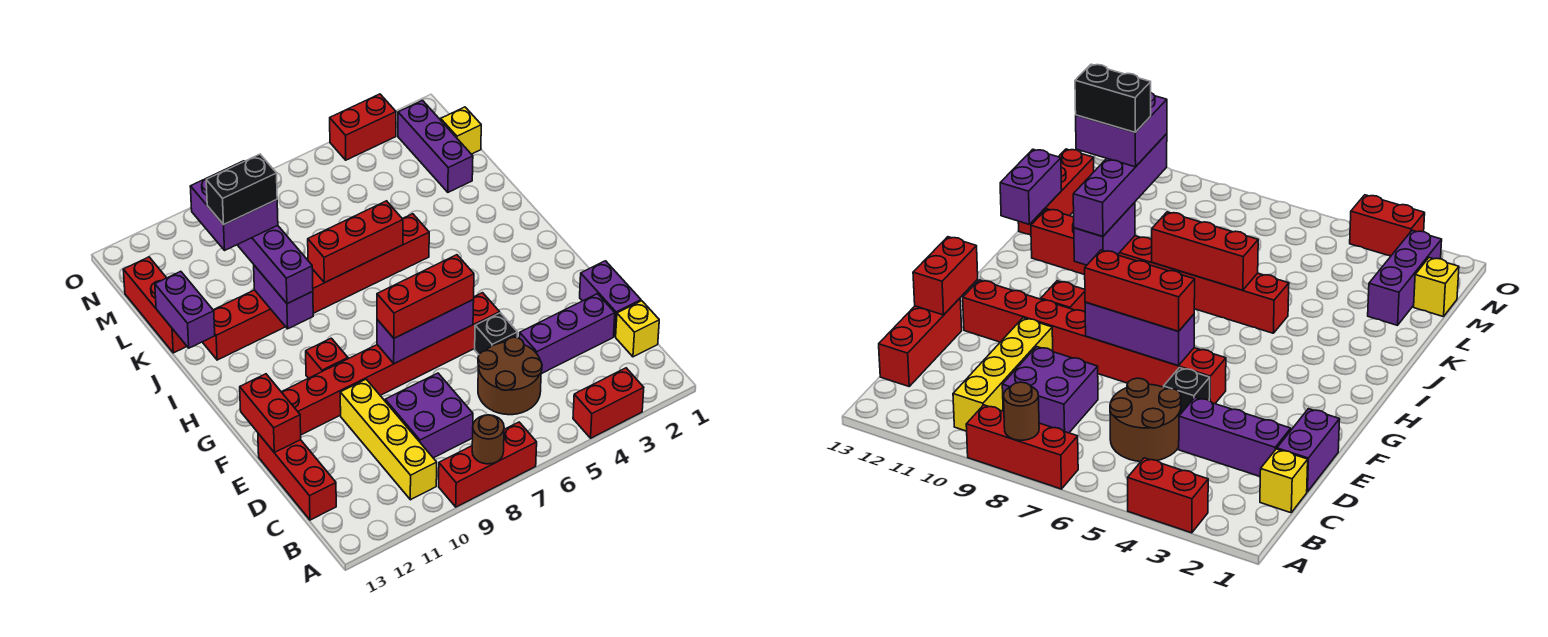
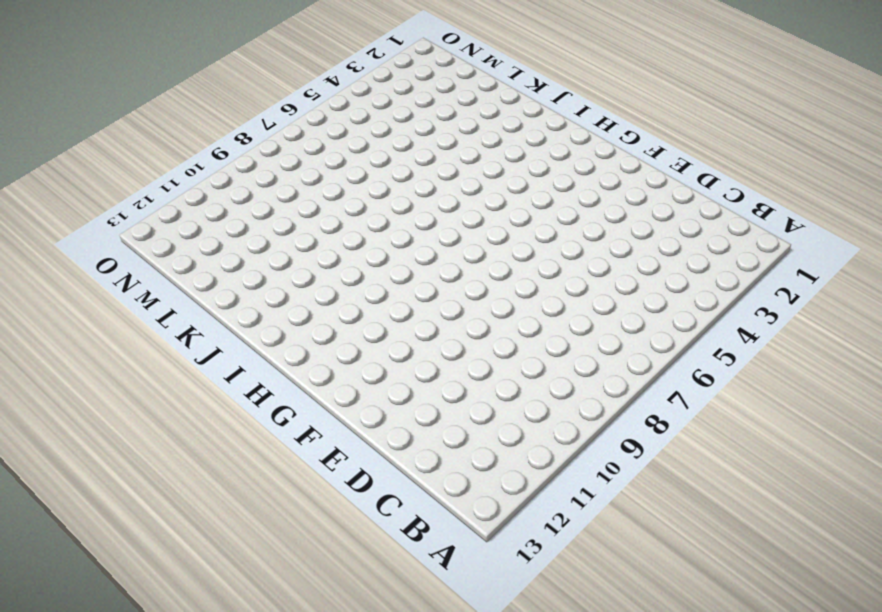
none -> red 1x2 brick [573,368,644,438]
none -> red 1x3 brick [439,422,537,507]
none -> yellow 1x4 brick [340,379,437,500]

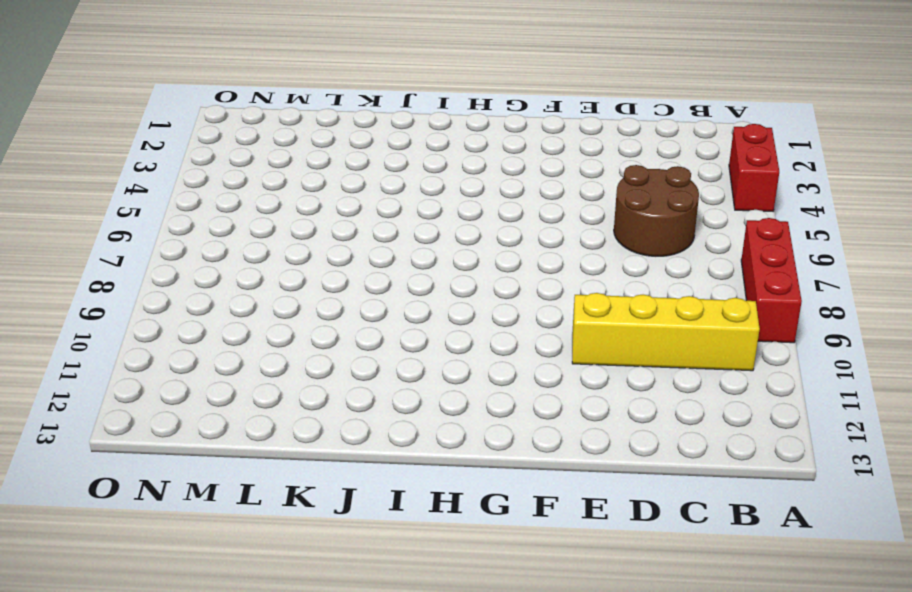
none -> yellow 1x1 brick [616,301,659,357]
none -> purple 2x2 brick [385,373,473,458]
none -> red 1x3 brick [258,433,336,520]

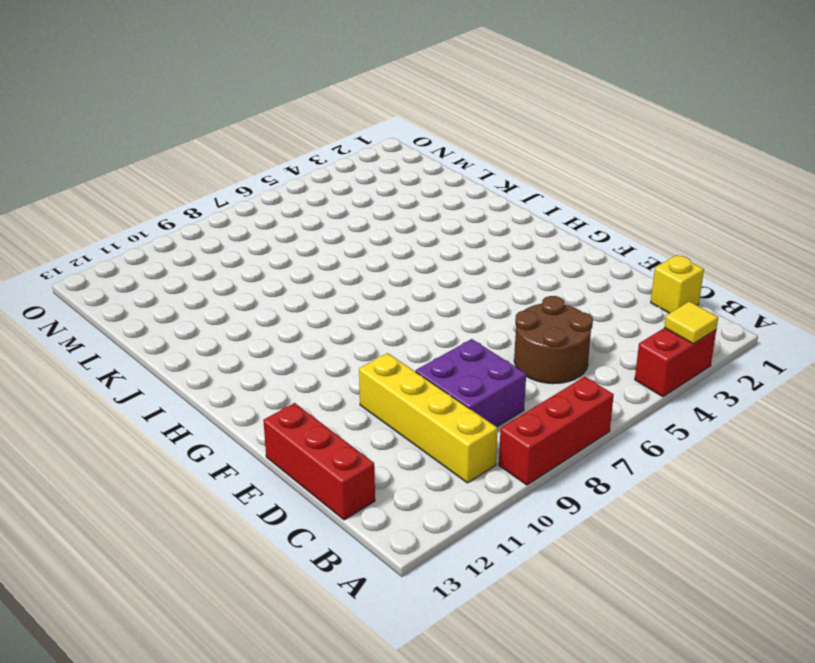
yellow 1x1 tile [664,301,718,344] -> none
none -> purple 1x2 brick [580,261,641,336]
none -> purple 1x3 brick [519,294,615,374]
none -> black 1x1 brick [475,313,518,354]

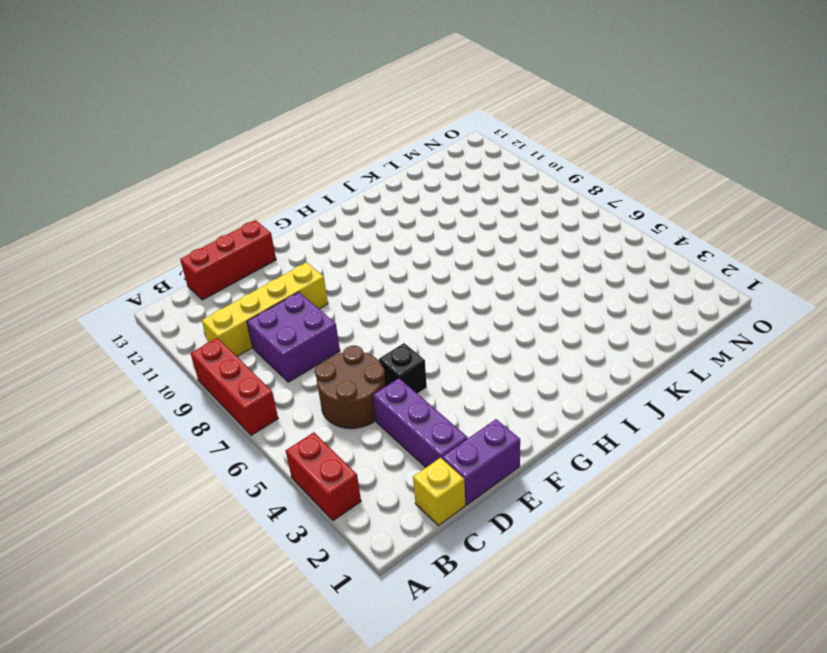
none -> red 1x8 brick [282,293,500,435]
none -> red 1x1 brick [306,338,348,378]
none -> red 1x8 brick [203,214,429,360]

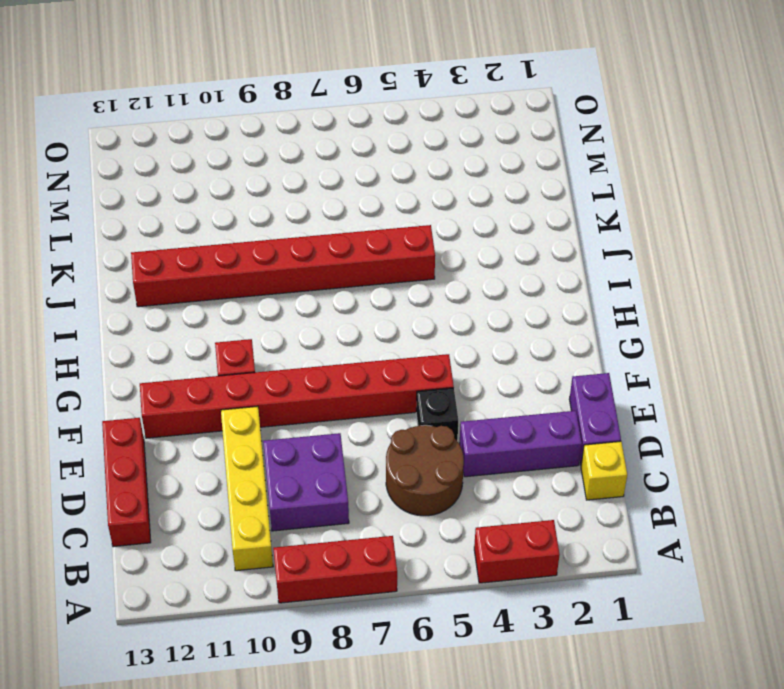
none -> red 1x3 brick [123,257,187,353]
none -> purple 1x3 brick [398,101,473,192]
none -> yellow 1x1 brick [441,107,481,154]

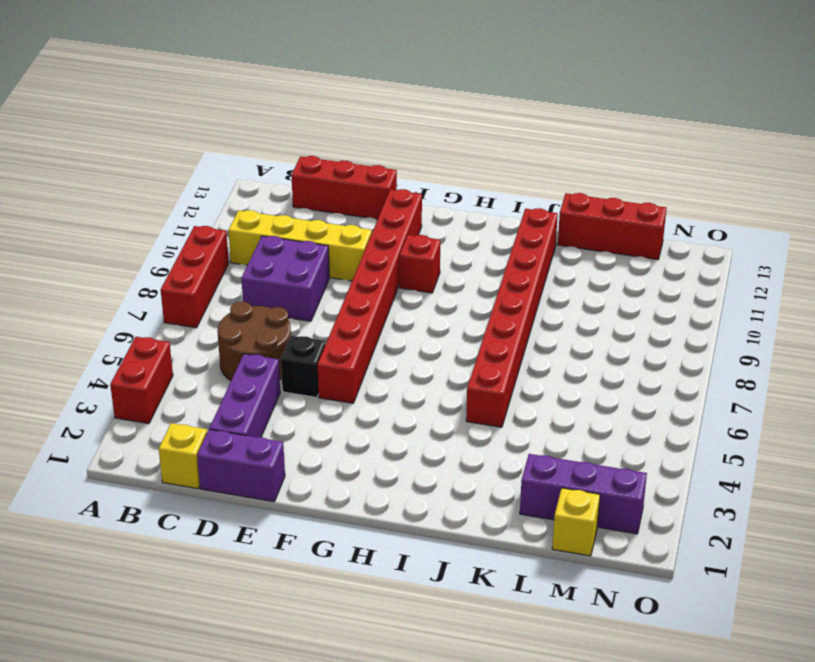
none -> red 1x2 brick [330,94,396,160]
none -> brown 1x1 round brick [472,415,504,464]
none -> red 1x2 brick [240,374,301,452]

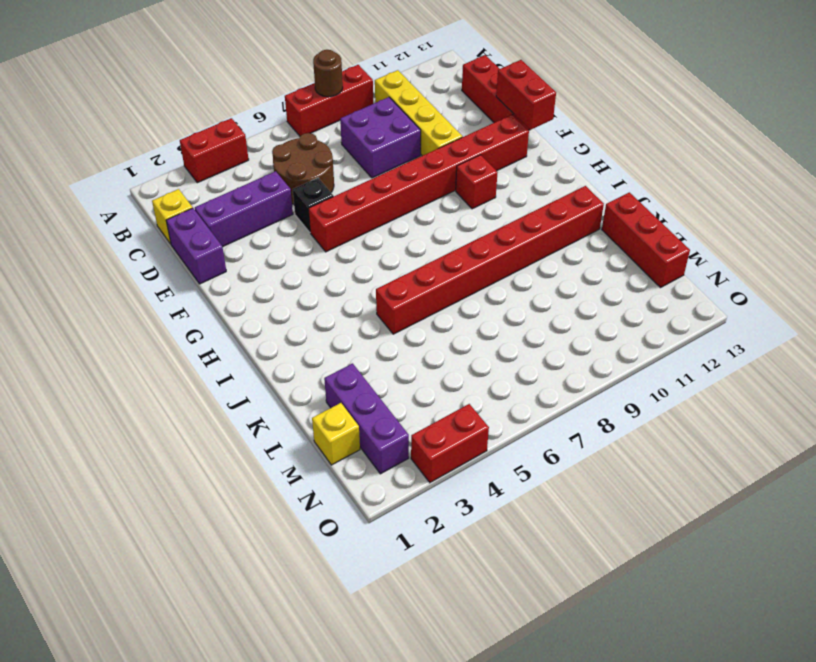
none -> purple 1x3 brick [377,300,474,364]
none -> purple 1x2 brick [254,265,313,329]
none -> red 1x3 brick [308,201,403,283]

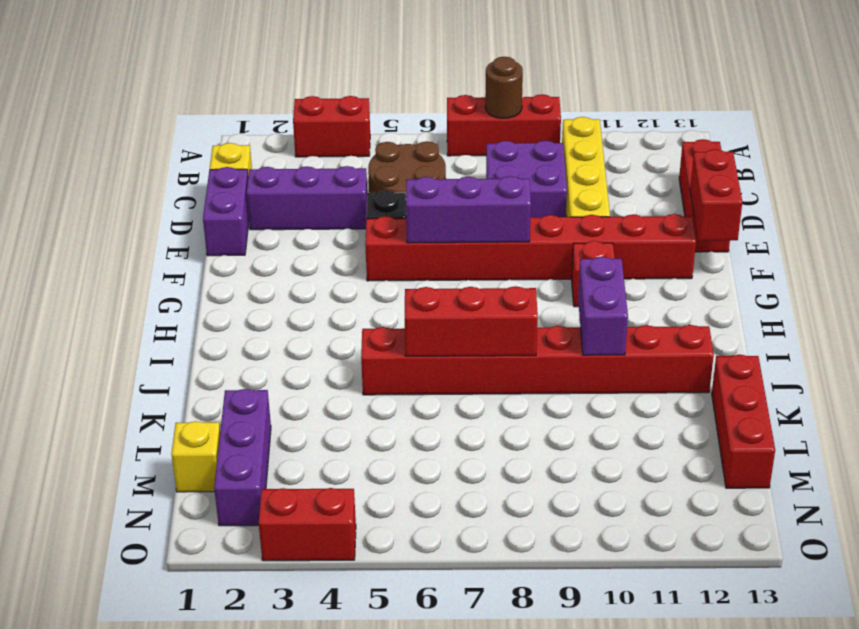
none -> purple 1x2 brick [155,271,215,348]
none -> red 1x3 brick [377,255,474,338]
none -> purple 1x4 brick [238,225,313,304]

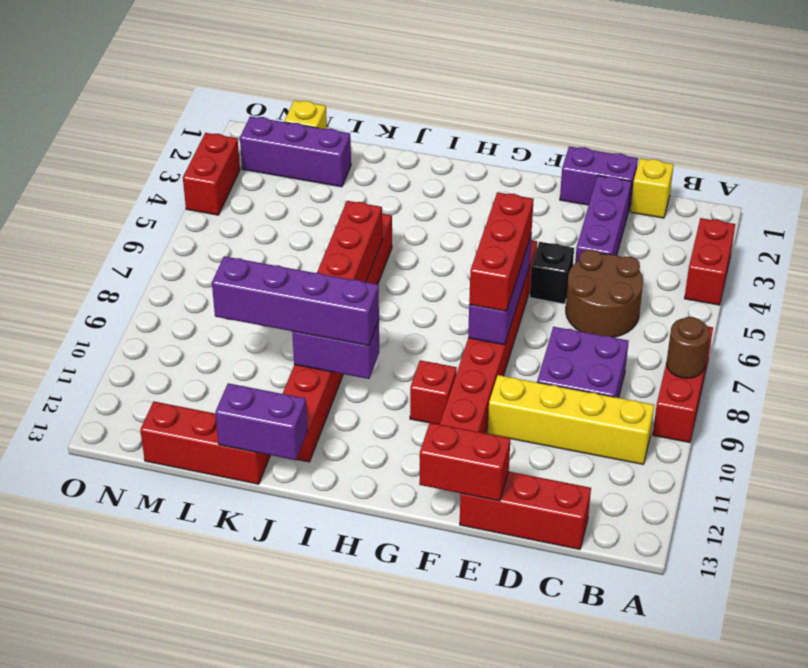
none -> purple 2x2 brick [190,161,278,250]
none -> black 1x2 brick [206,154,277,225]

